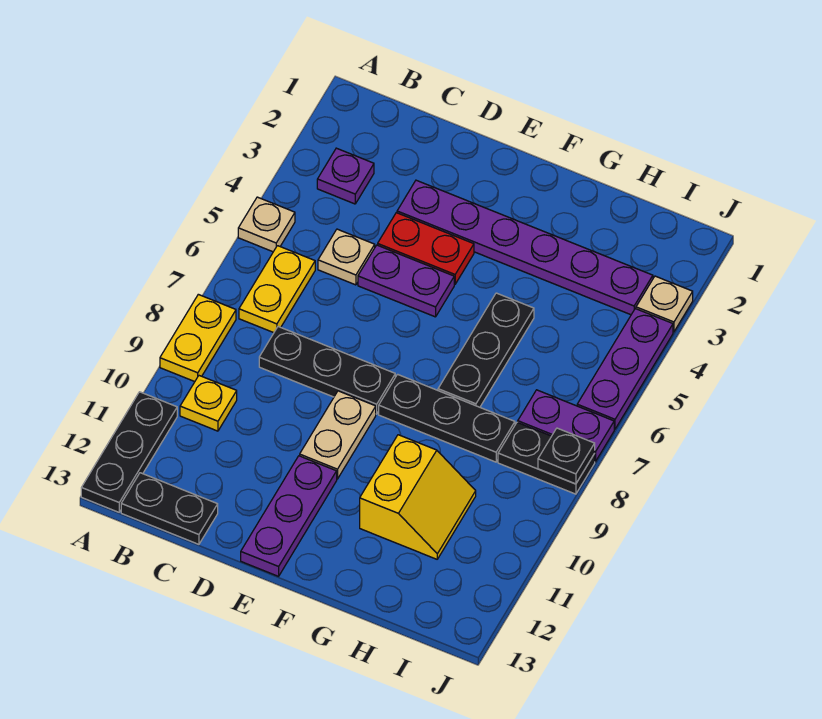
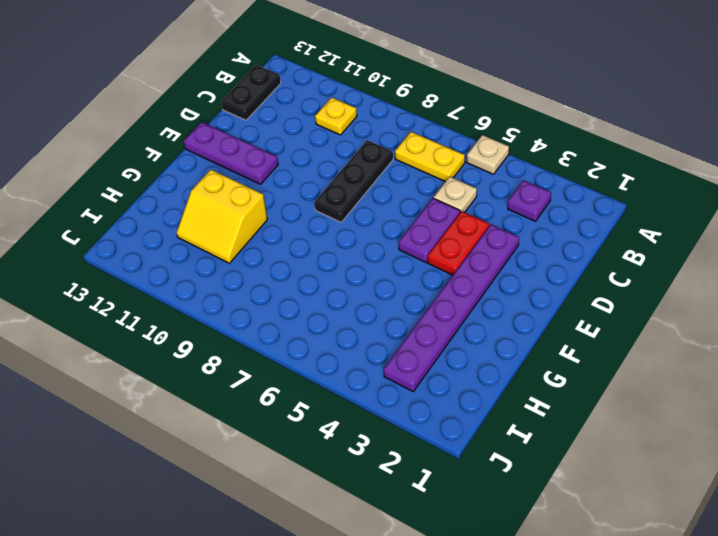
none -> yellow 1x2 plate [160,294,236,382]
none -> black 1x3 plate [81,392,177,512]
none -> tan 1x2 plate [300,391,376,479]

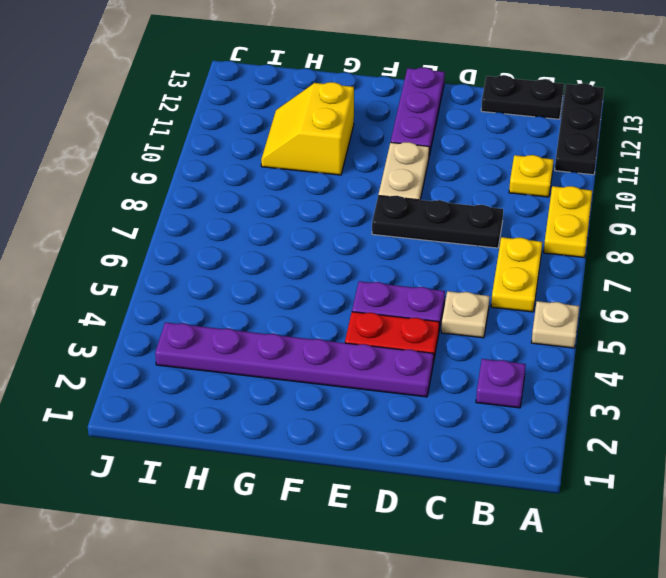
none -> black 1x3 plate [379,374,515,462]
none -> black 1x3 plate [438,293,534,407]
none -> purple 1x2 plate [518,390,614,462]

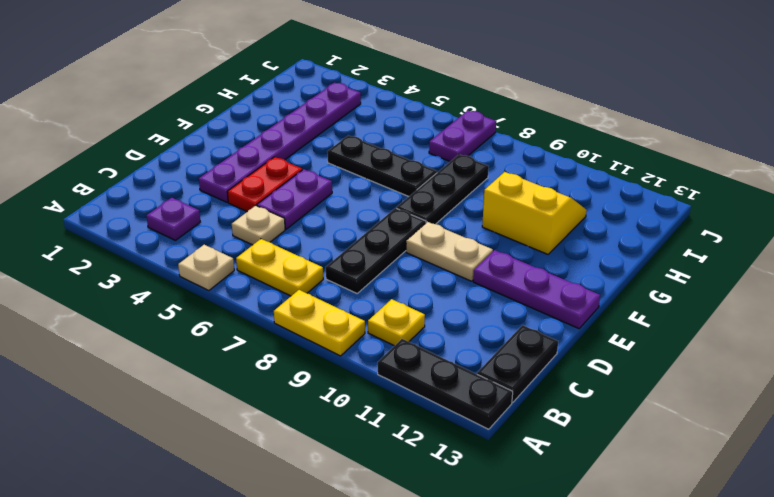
none -> black 1x2 plate [498,422,595,494]
none -> tan 1x1 plate [636,276,693,332]
none -> purple 1x3 plate [577,309,673,429]

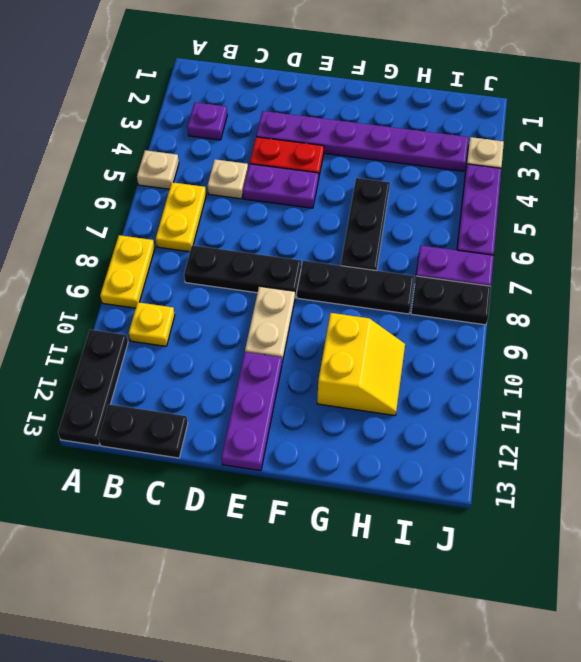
none -> black 1x1 plate [538,428,595,484]

